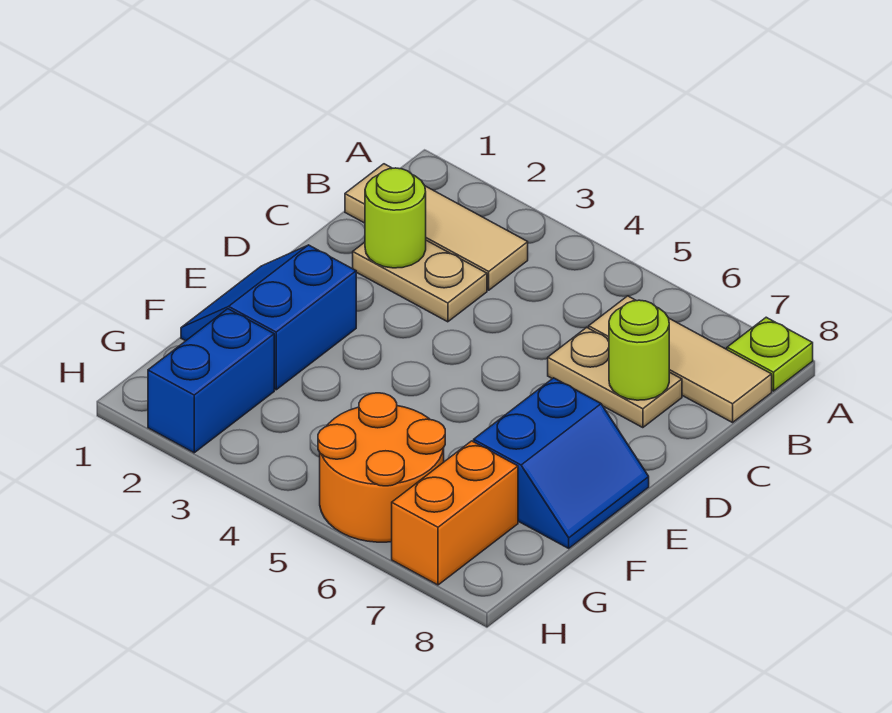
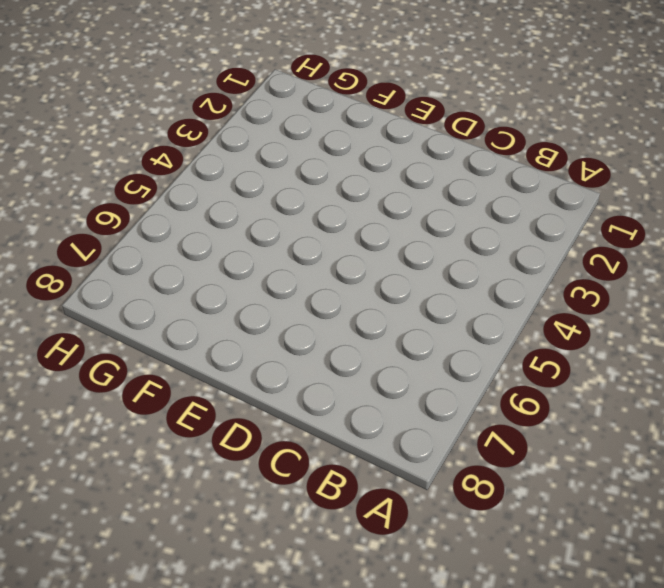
none -> lime 1x1 plate [727,317,813,391]
none -> tan 1x3 tile [345,164,528,290]
none -> tan 1x3 tile [589,296,772,423]

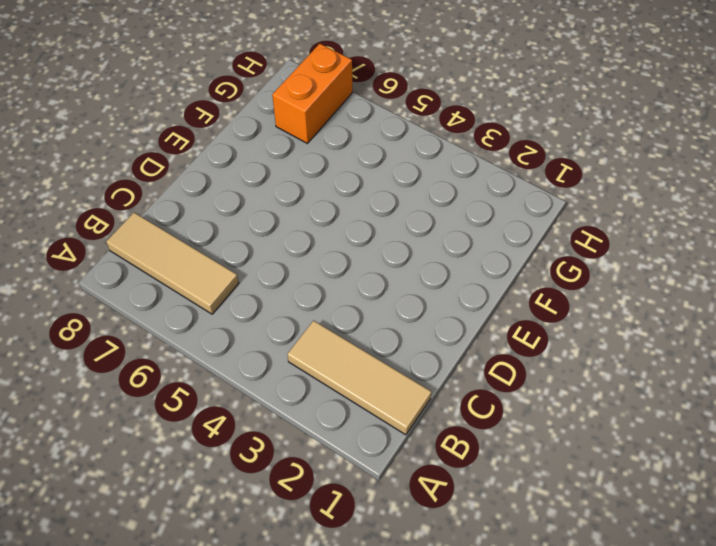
none -> lime 1x1 plate [727,317,813,391]
none -> tan 1x2 plate [353,240,487,322]
none -> tan 1x2 plate [548,327,682,428]

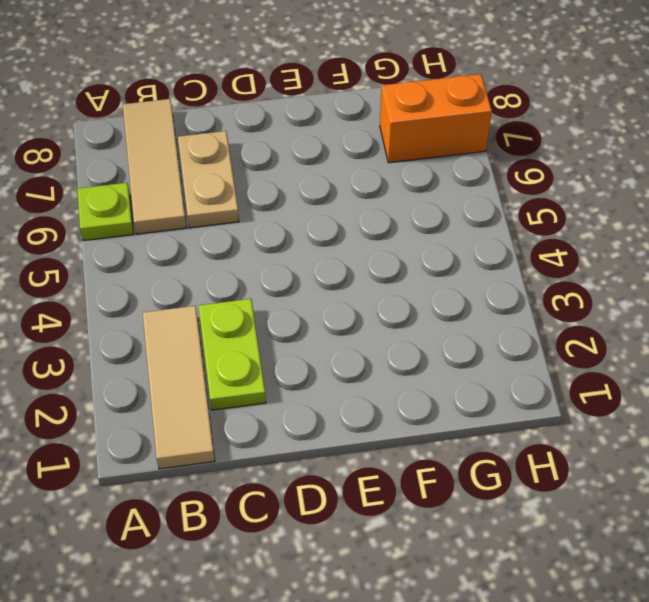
lime 1x1 plate [77,183,134,241] -> lime 1x1 plate moved to [727,317,813,391]
lime 1x2 plate [199,299,266,410] -> tan 1x2 plate [353,240,487,322]
none -> blue 2x2 slope [181,245,356,390]
none -> blue 2x2 slope [474,378,649,548]
none -> blue 1x2 brick [148,309,274,453]

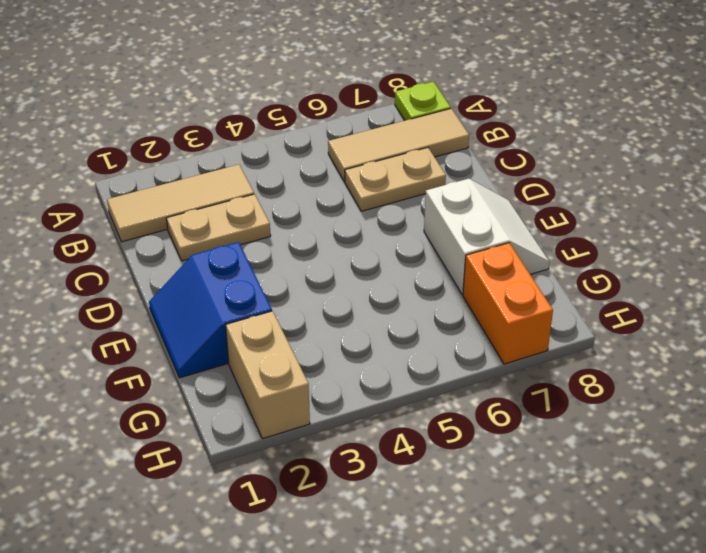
white 2x2 slope [424,179,549,294] -> blue 2x2 slope [474,378,649,548]
tan 1x2 brick [226,311,310,439] -> blue 1x2 brick [148,309,274,453]
none -> orange 2x2 round brick [318,393,445,542]
none -> lime 1x1 round brick [365,168,426,268]
none -> lime 1x1 round brick [609,300,669,400]

